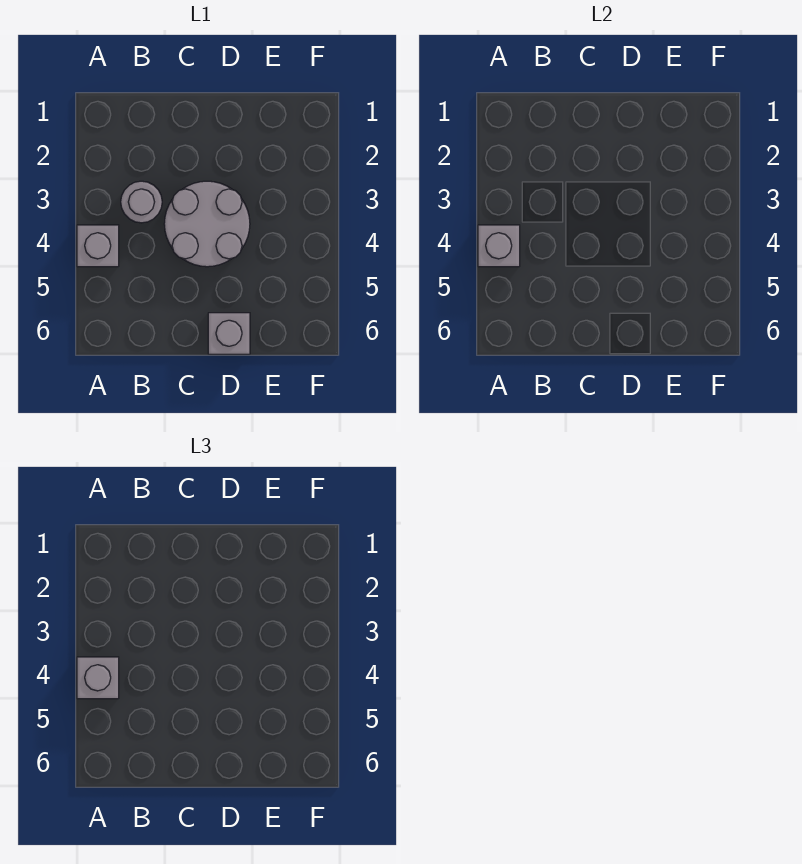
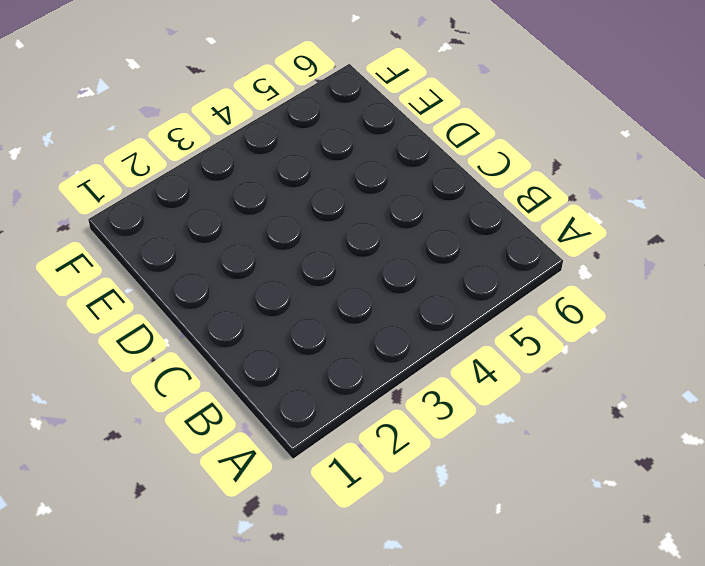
none -> grey 1x1 brick [77,225,119,267]
none -> grey 1x1 round brick [121,181,162,223]

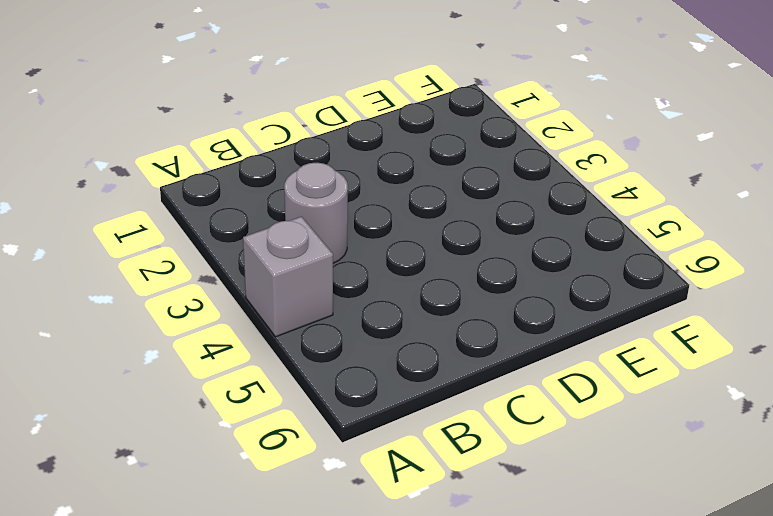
none -> grey 2x2 round brick [164,181,250,267]
none -> grey 1x1 brick [208,313,250,354]

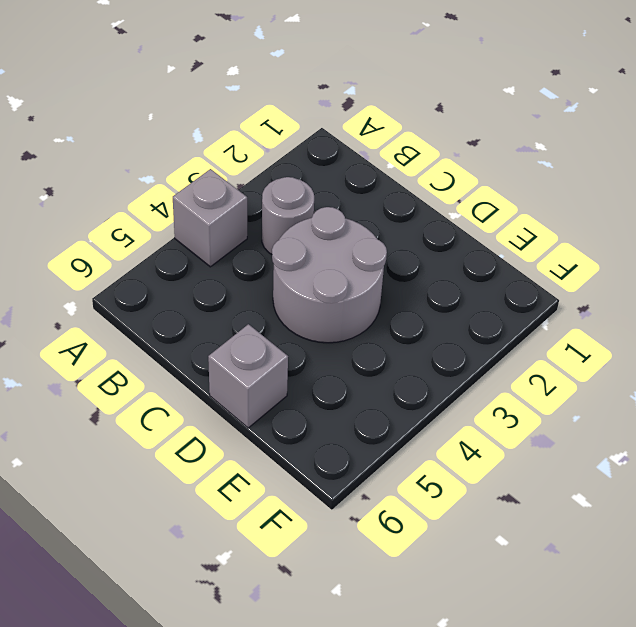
none -> grey 1x1 brick [478,225,520,267]
none -> grey 1x1 brick [77,657,119,699]

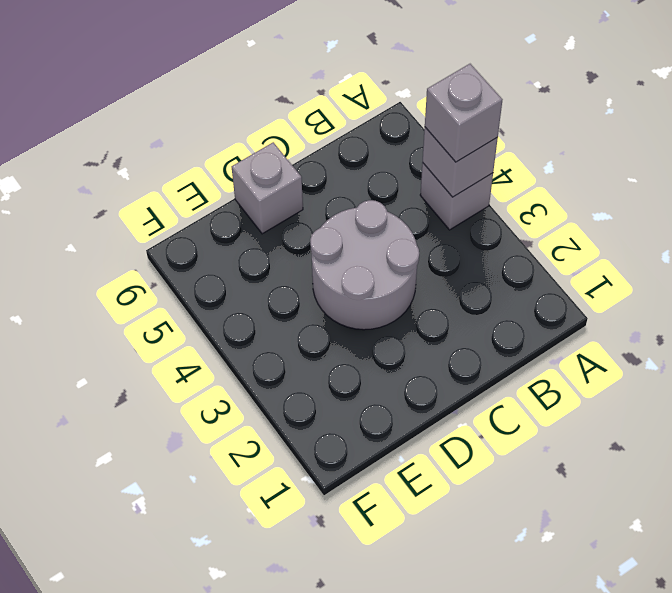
none -> grey 1x1 round brick [121,181,162,223]

